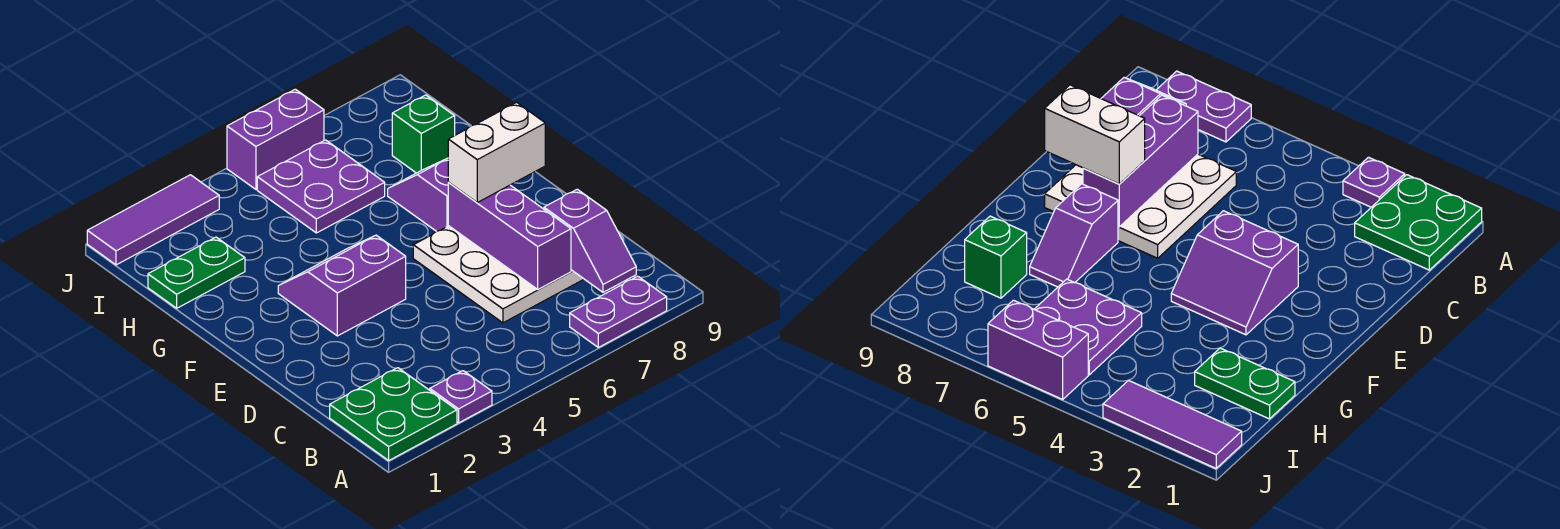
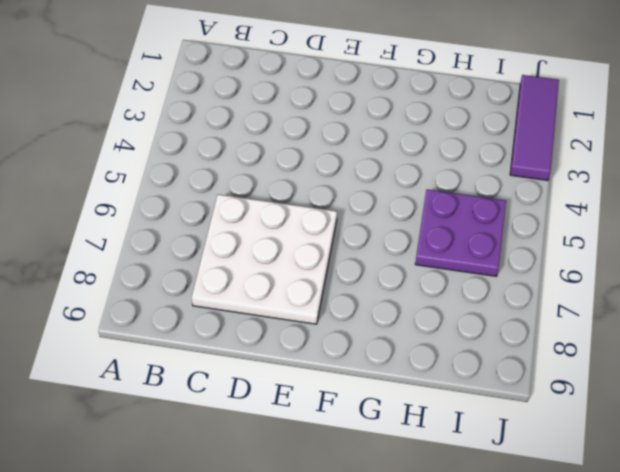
none -> green 2x2 plate [330,368,457,460]
none -> purple 1x1 plate [430,371,492,423]
none -> purple 1x2 plate [570,276,667,347]

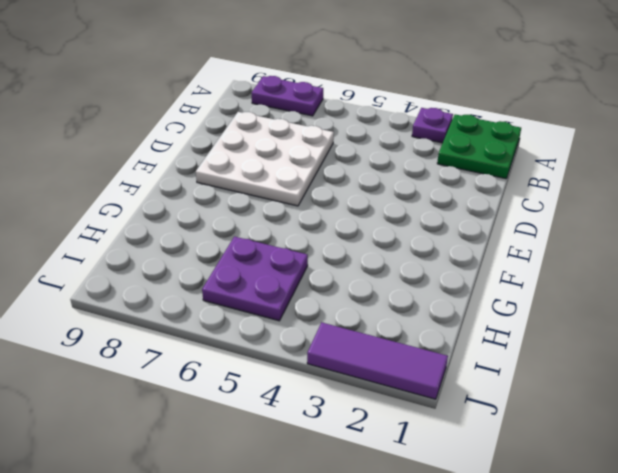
none -> purple 2x2 slope [278,235,406,336]
none -> purple 1x2 slope [388,158,449,231]
none -> green 1x2 plate [148,237,245,308]

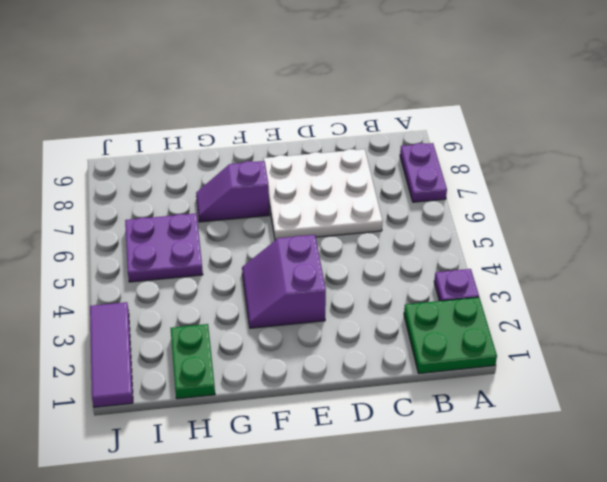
none -> green 1x1 brick [392,95,455,173]
none -> purple 1x2 brick [227,89,324,189]
none -> purple 1x2 slope [544,189,636,292]

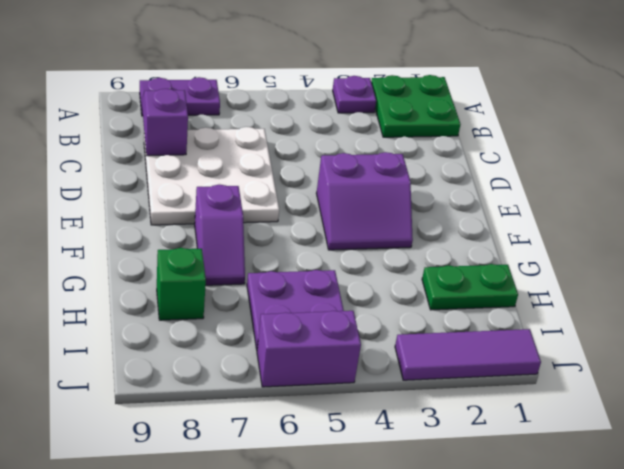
none -> purple 1x3 brick [448,183,571,290]
none -> white 1x2 brick [448,102,545,202]

